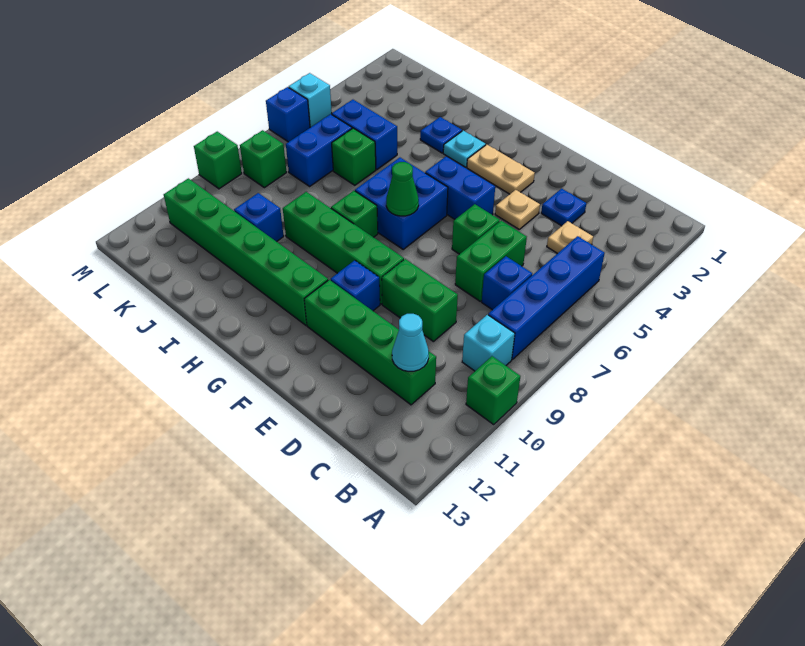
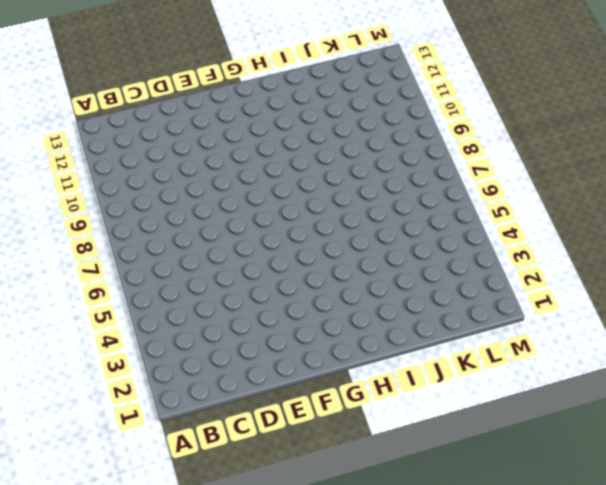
none -> green 1x1 brick [466,356,520,424]
none -> blue 1x4 brick [488,236,605,359]
none -> cyan 1x1 brick [462,315,515,371]
none -> tan 1x1 plate [547,221,593,254]

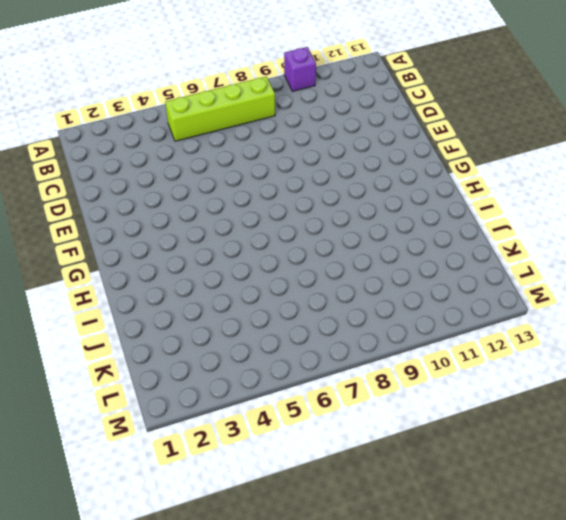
purple 1x1 brick [284,47,316,91] -> green 1x1 brick [466,356,520,424]
lime 1x4 brick [165,76,275,141] -> blue 1x4 brick [488,236,605,359]
none -> cyan 1x1 brick [462,315,515,371]
none -> tan 1x1 plate [547,221,593,254]
none -> blue 1x1 brick [482,256,532,310]
none -> green 1x4 brick [304,280,436,405]

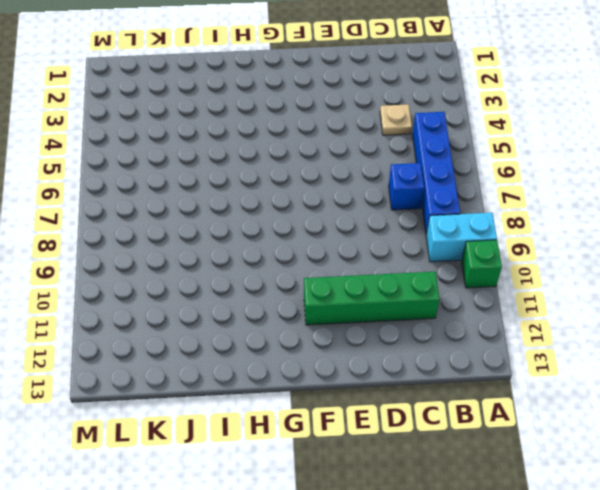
cyan 1x2 brick [426,213,497,262] -> cyan 1x1 brick [462,315,515,371]
none -> blue 1x1 plate [541,189,586,226]
none -> green 1x2 brick [455,221,527,301]
none -> green 1x2 brick [382,259,458,342]
none -> tan 1x1 plate [495,190,540,229]

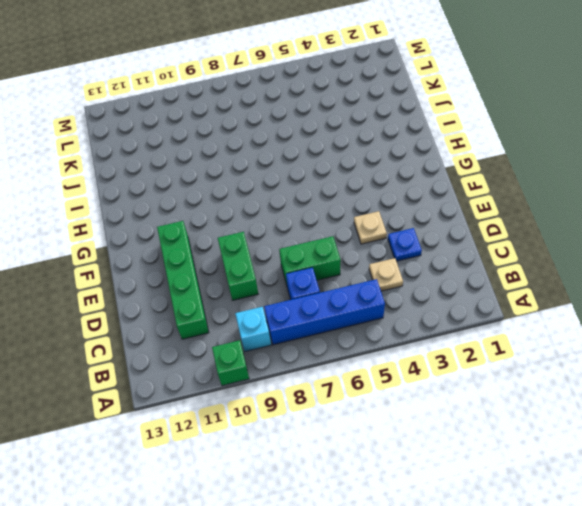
none -> green 1x1 brick [452,204,500,254]
none -> tan 1x2 plate [467,145,535,194]
none -> blue 1x2 brick [425,156,495,219]
none -> green 1x4 brick [283,192,404,304]

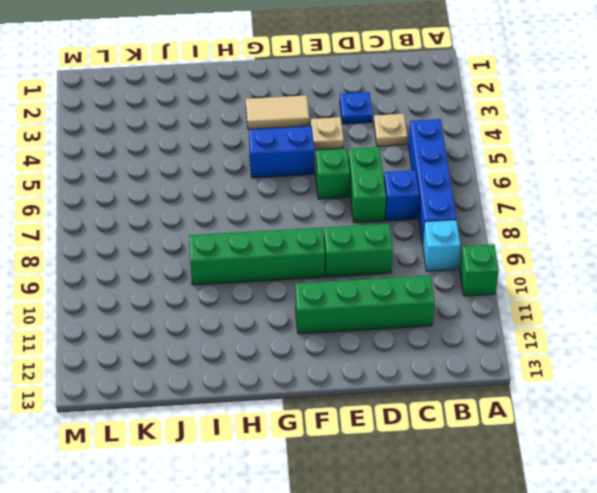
tan 1x2 tile [246,95,309,129] -> tan 1x2 plate [467,145,535,194]
none -> blue 1x1 brick [331,260,380,311]
none -> blue 2x2 brick [355,158,448,249]
none -> green 1x6 brick [164,178,328,325]
none -> cyan 1x1 plate [443,131,486,167]

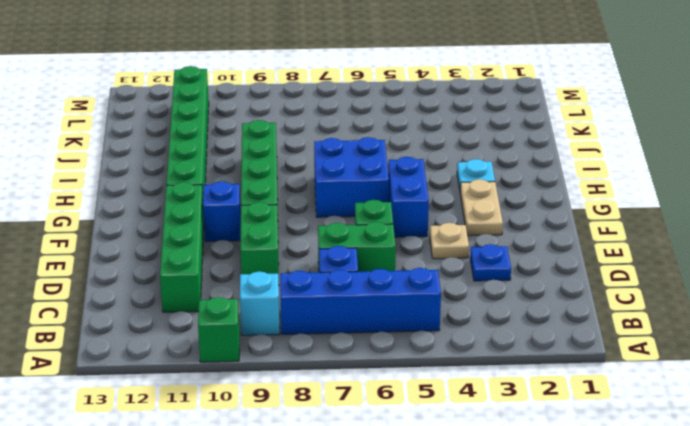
none -> tan 1x1 plate [547,221,593,254]
none -> green 1x1 brick [331,191,378,237]
none -> blue 1x1 plate [420,117,462,153]
none -> blue 1x2 brick [332,100,397,169]

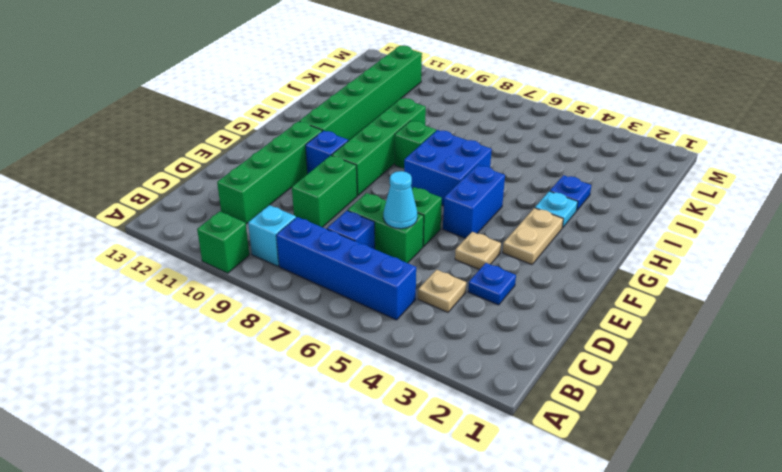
cyan 1x1 cone [383,171,417,229] -> cyan 1x1 cone moved to [392,314,429,372]
none -> blue 1x2 brick [332,100,397,169]
none -> green 1x1 brick [332,128,376,185]
none -> blue 1x1 brick [234,193,284,242]
none -> blue 1x2 brick [286,114,352,186]

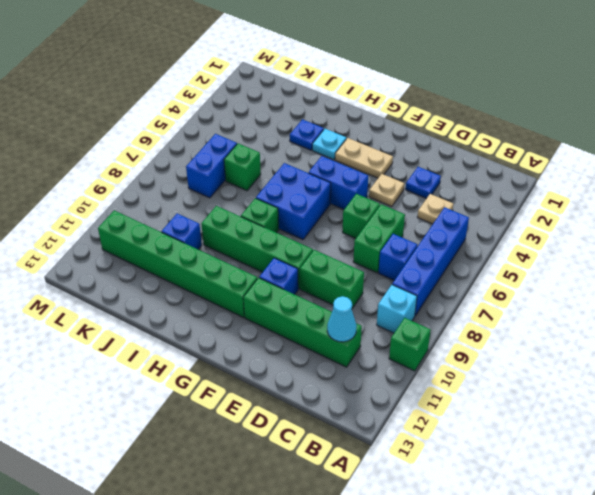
none -> blue 1x2 brick [332,100,397,169]
none -> green 1x1 brick [240,130,287,188]
none -> cyan 1x1 brick [289,73,332,127]
none -> blue 1x1 brick [266,87,310,142]

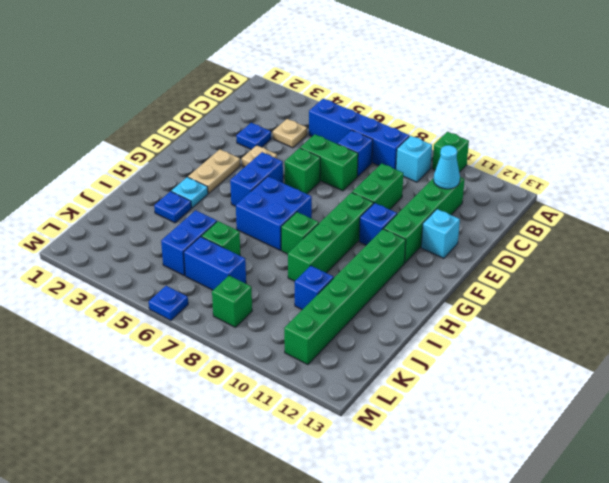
cyan 1x1 brick [421,209,460,258] -> cyan 1x1 brick moved to [289,73,332,127]
blue 1x1 plate [149,286,188,320] -> blue 1x1 brick [266,87,310,142]
none -> green 1x1 brick [194,132,242,189]
none -> green 1x1 cone [386,162,419,216]

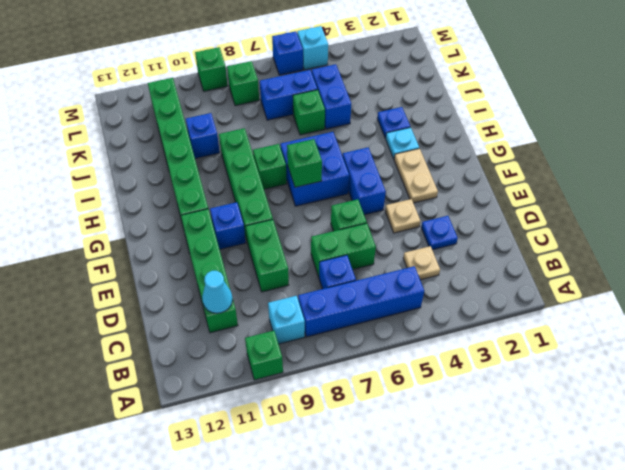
green 1x1 brick [287,139,322,187] -> green 1x1 cone [386,162,419,216]

